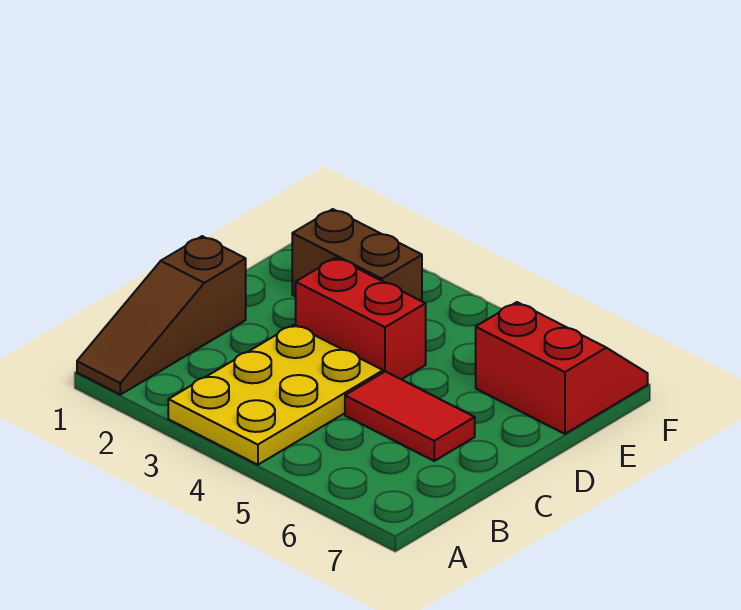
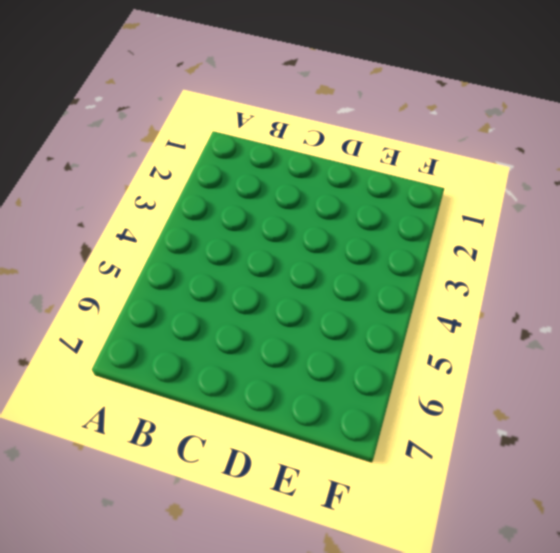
none -> brown 1x3 slope [77,236,246,395]
none -> yellow 2x3 plate [168,325,383,465]

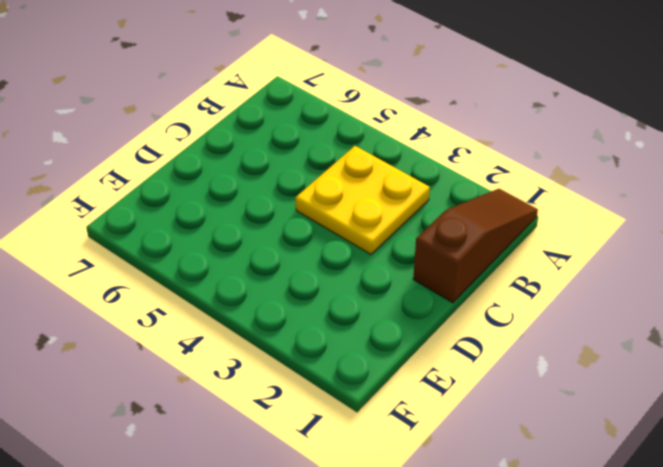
yellow 2x2 plate [296,146,430,254] -> yellow 2x3 plate [168,325,383,465]
none -> red 1x2 tile [345,371,475,461]
none -> red 1x2 brick [296,258,426,379]

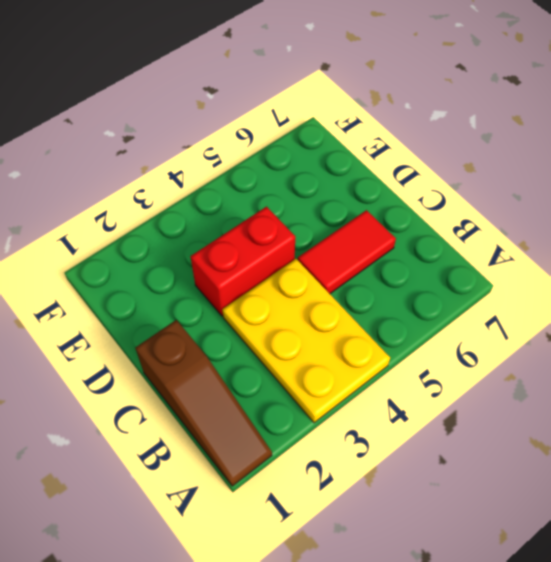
none -> brown 1x2 brick [292,209,422,301]
none -> red 2x2 slope [476,302,648,434]

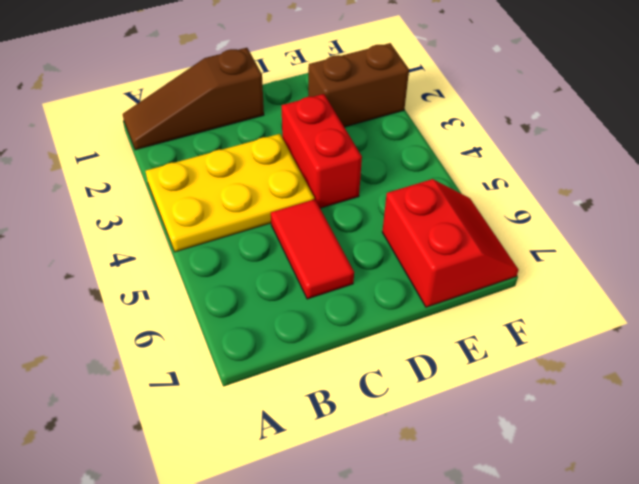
brown 1x2 brick [308,43,409,127] -> brown 1x2 brick turned to [292,209,422,301]

